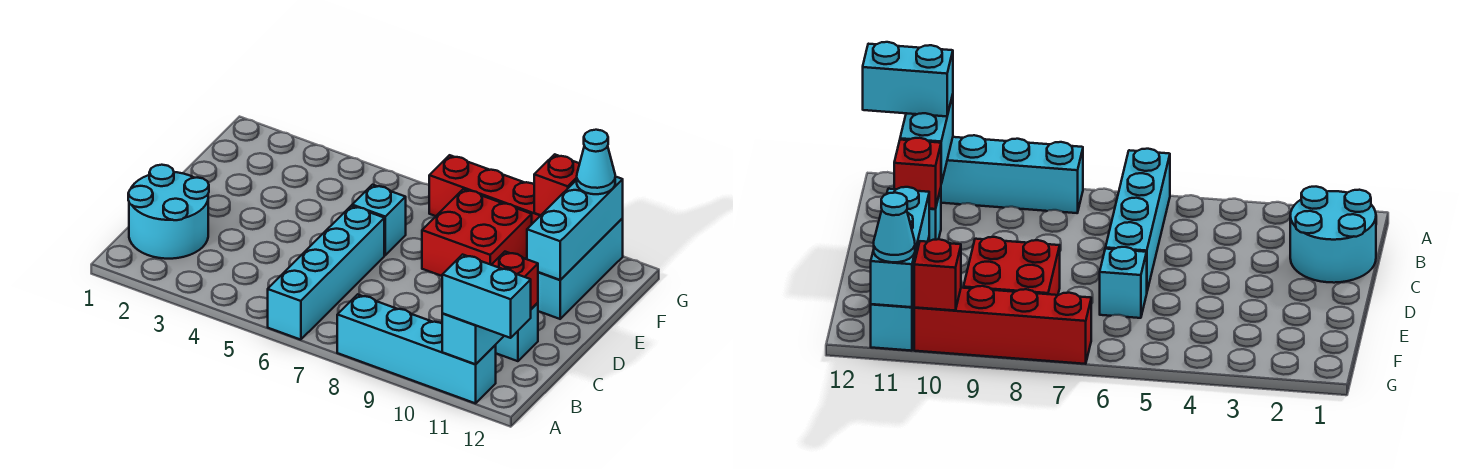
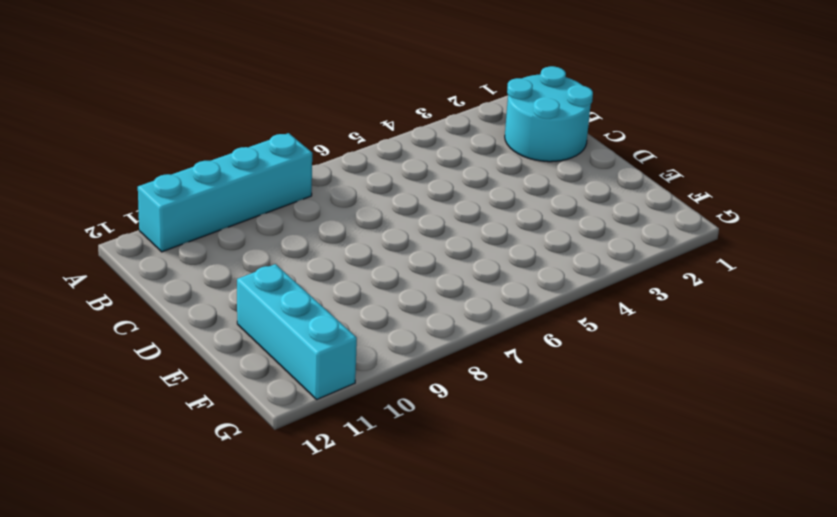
none -> cyan 1x4 brick [268,206,384,340]
none -> cyan 1x1 brick [496,303,538,361]
none -> cyan 1x1 brick [352,185,406,255]

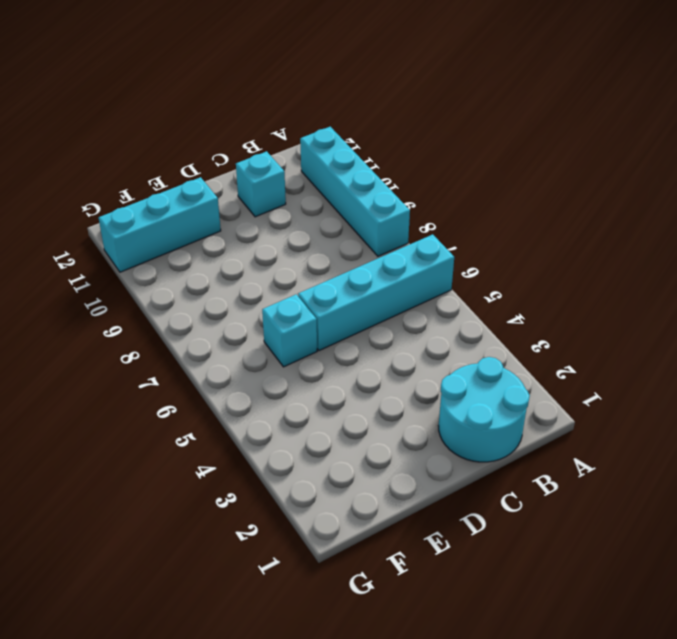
none -> red 2x2 brick [422,189,532,276]
none -> red 1x4 brick [429,155,541,224]
none -> cyan 1x2 brick [442,314,504,364]

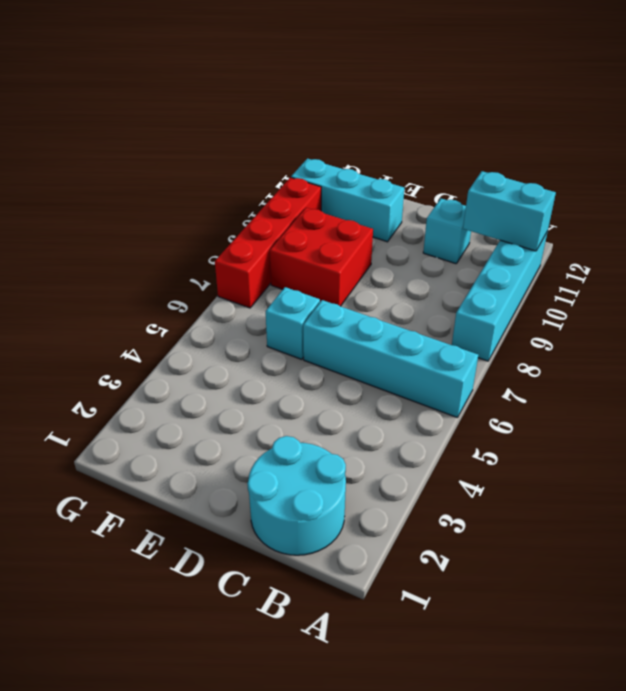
none -> red 1x1 brick [492,252,538,309]
none -> cyan 1x3 brick [527,176,623,280]
none -> red 1x1 brick [534,154,580,215]

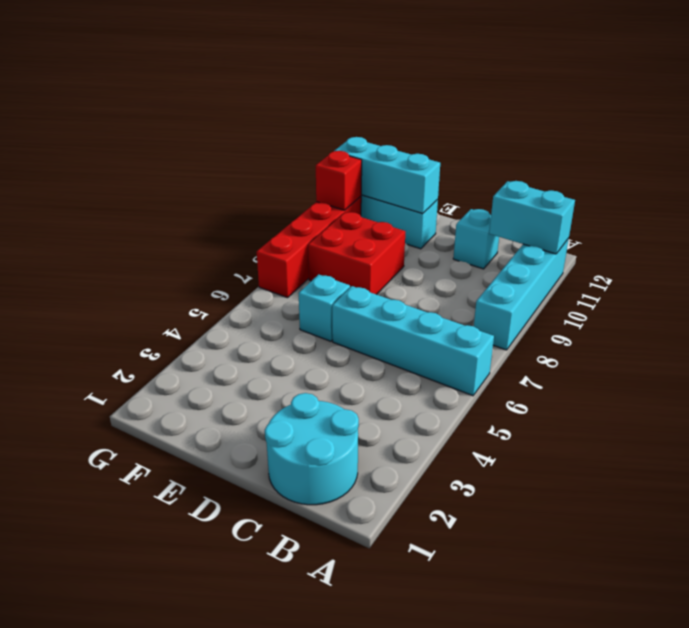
none -> red 1x1 brick [492,252,538,309]
none -> cyan 1x2 brick [442,255,531,338]
none -> cyan 1x1 cone [577,130,615,194]

